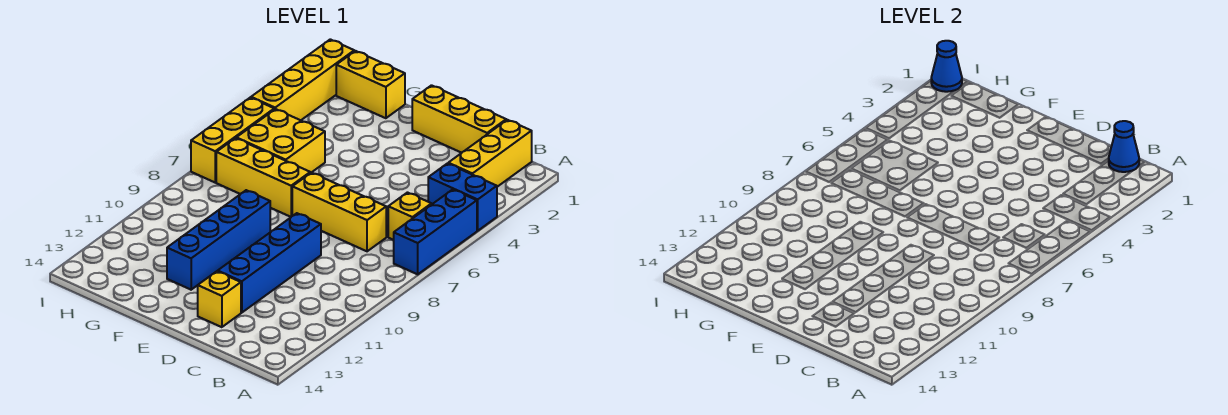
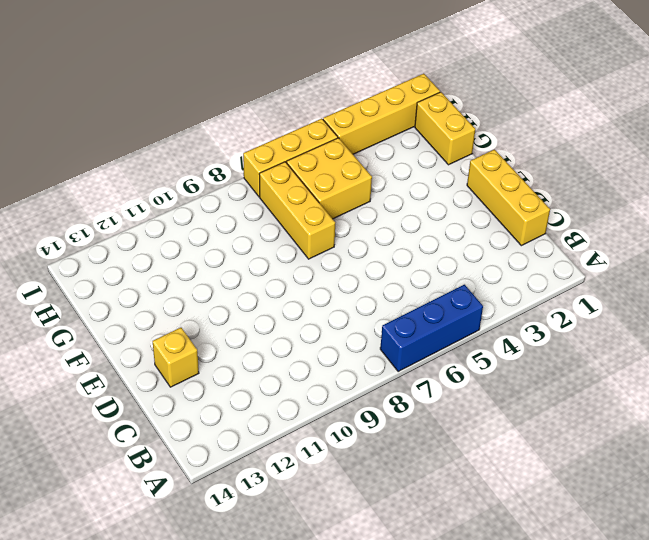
none -> blue 1x2 brick [428,164,497,231]
none -> yellow 1x3 brick [448,120,532,187]
none -> yellow 1x1 brick [388,193,432,240]

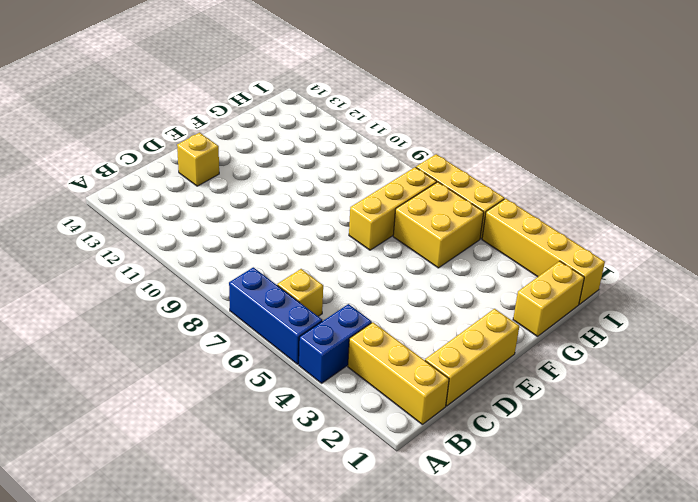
none -> yellow 1x3 brick [292,173,386,251]
none -> blue 1x4 brick [218,213,321,313]
none -> blue 1x4 brick [167,190,270,290]

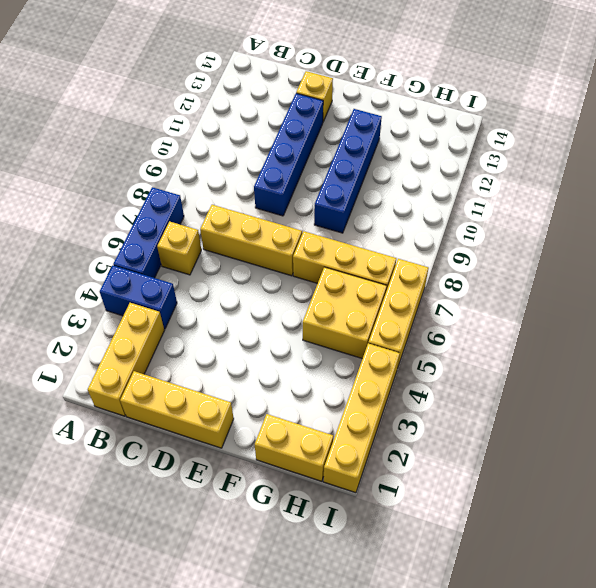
none -> blue 1x1 cone [1108,121,1139,172]
none -> blue 1x1 cone [931,41,962,92]

